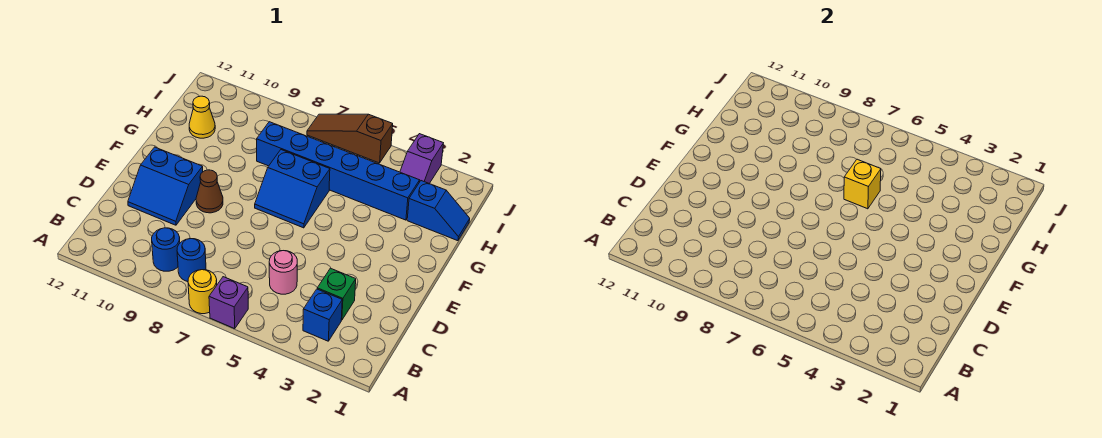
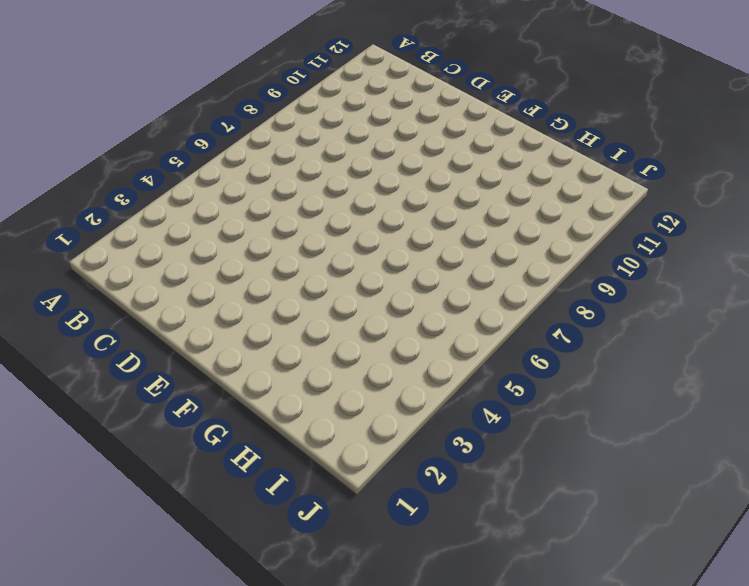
none -> purple 1x1 brick [209,277,248,329]
none -> yellow 1x1 round brick [188,270,217,314]
none -> blue 1x1 brick [303,289,342,341]

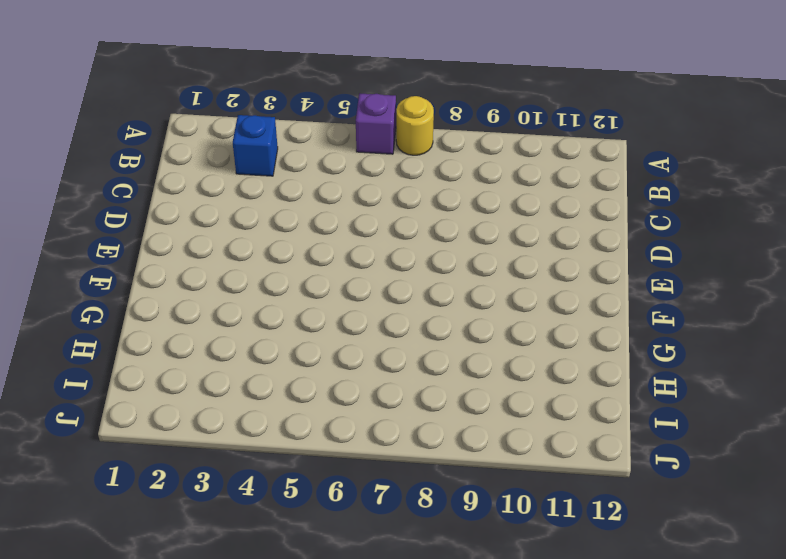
none -> blue 1x1 round brick [177,239,206,282]
none -> blue 1x1 round brick [152,228,180,271]
none -> green 1x1 brick [317,268,356,320]

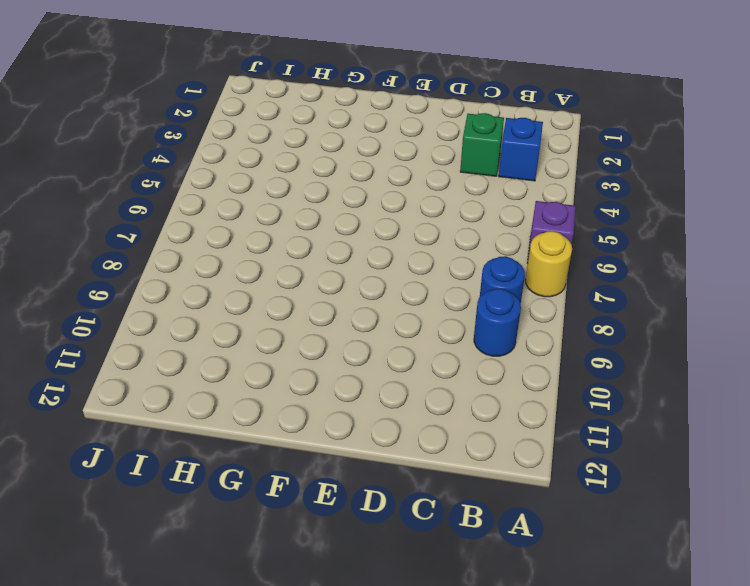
none -> pink 1x1 round brick [269,251,297,294]
none -> blue 2x2 slope [128,147,203,225]
none -> brown 1x1 cone [196,170,223,213]

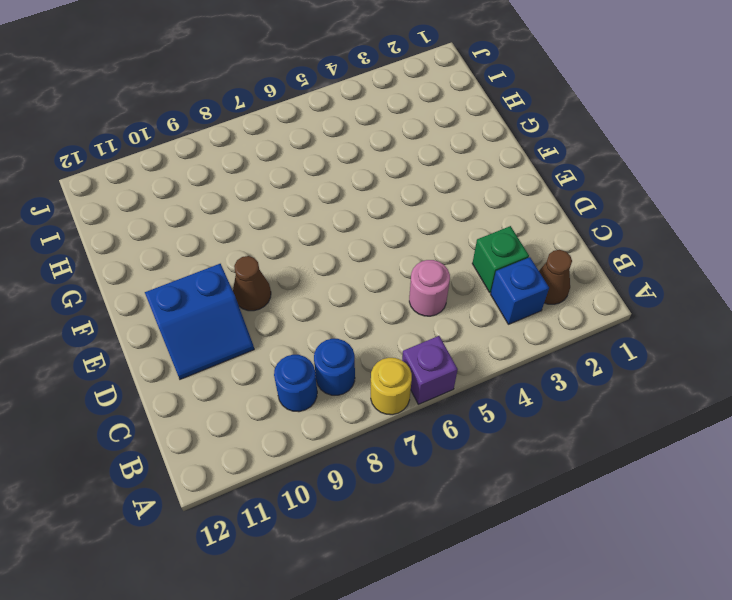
brown 1x1 cone [539,250,572,304] -> none
none -> blue 2x2 slope [255,150,330,228]
none -> blue 1x2 slope [407,181,470,241]
none -> blue 1x6 brick [257,122,420,220]

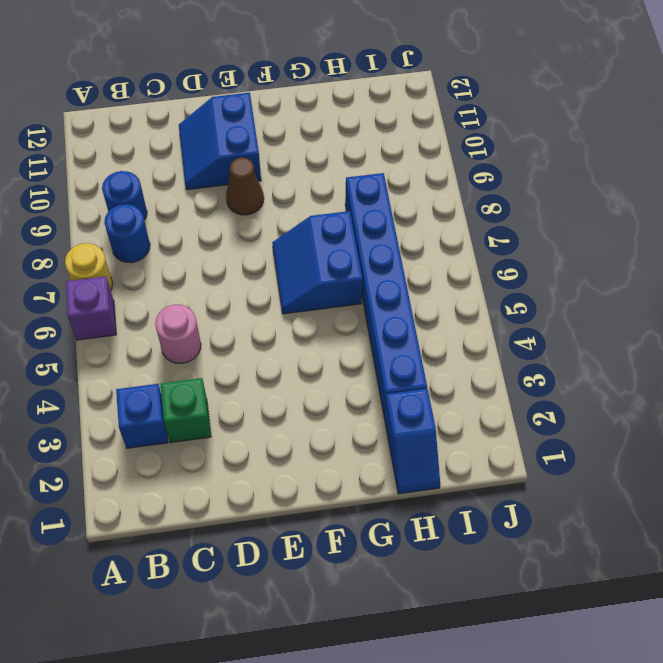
none -> yellow 1x1 cone [189,96,215,138]
none -> purple 1x2 slope [400,134,443,184]
none -> brown 1x3 slope [307,114,393,163]

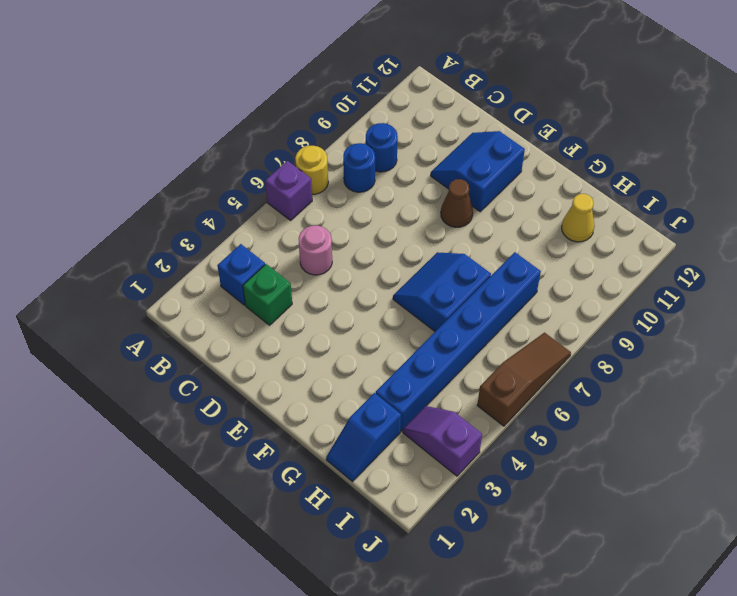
none -> yellow 1x1 brick [844,159,881,209]

